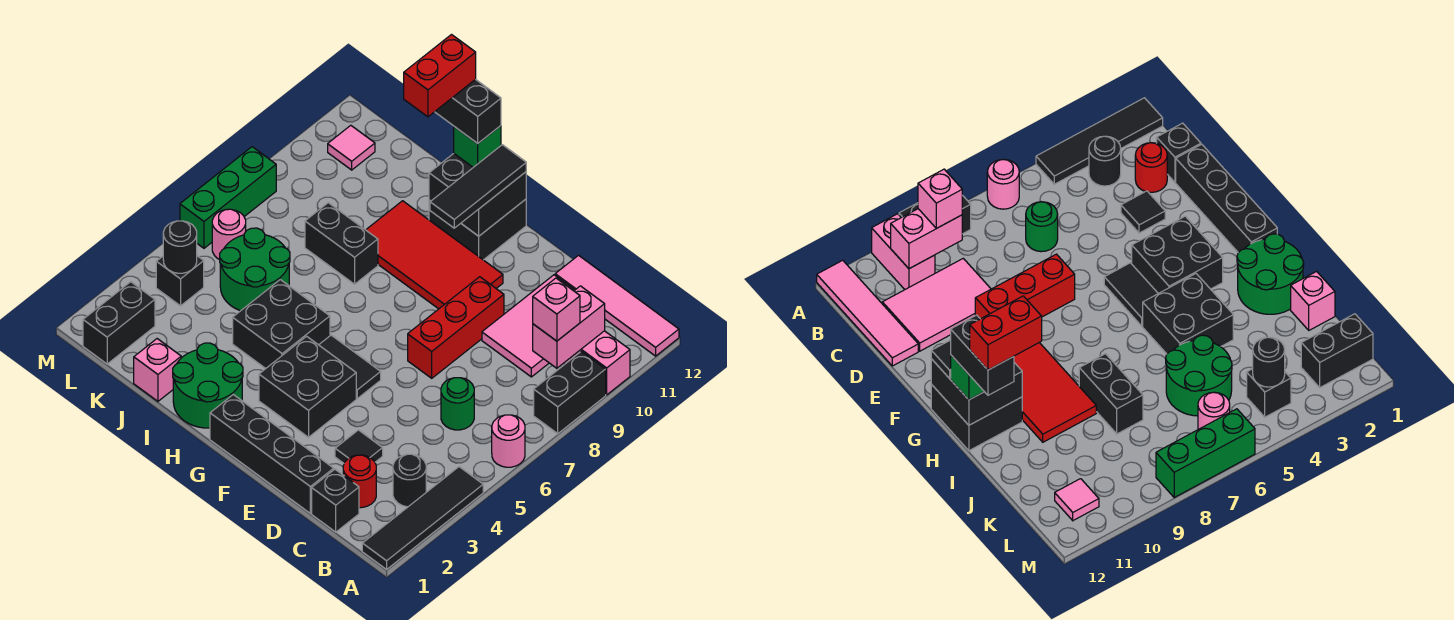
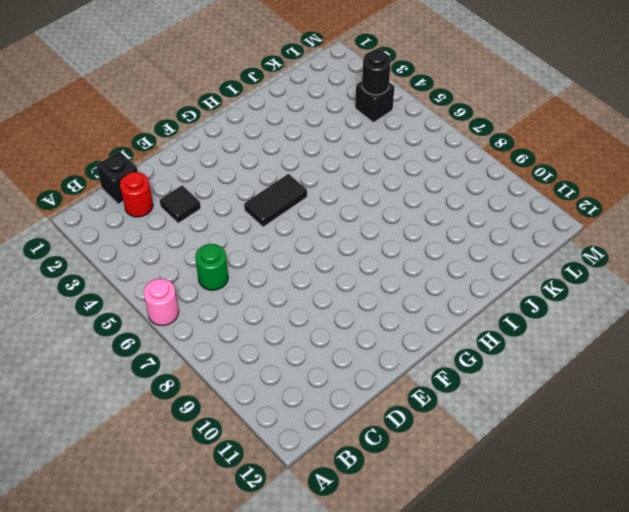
none -> black 1x4 tile [362,467,483,569]
none -> black 1x2 brick [534,351,606,434]
none -> pink 1x2 brick [564,331,630,395]
none -> pink 1x4 tile [555,255,679,356]

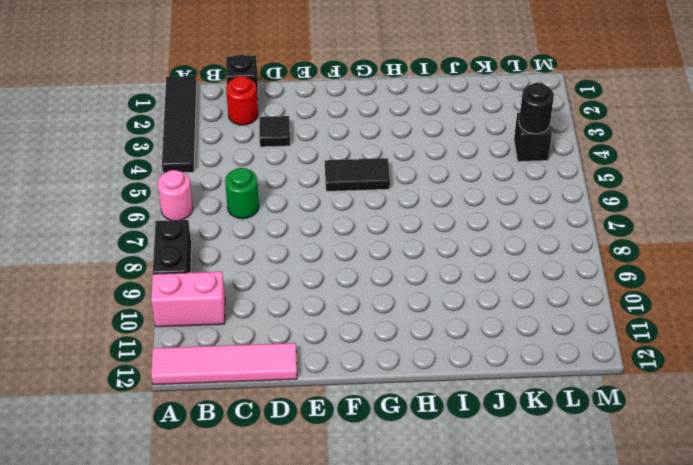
none -> black 1x1 round brick [393,454,426,507]
none -> pink 2x3 tile [482,275,575,377]
none -> black 1x4 brick [210,395,334,513]
none -> red 1x3 brick [408,277,504,378]

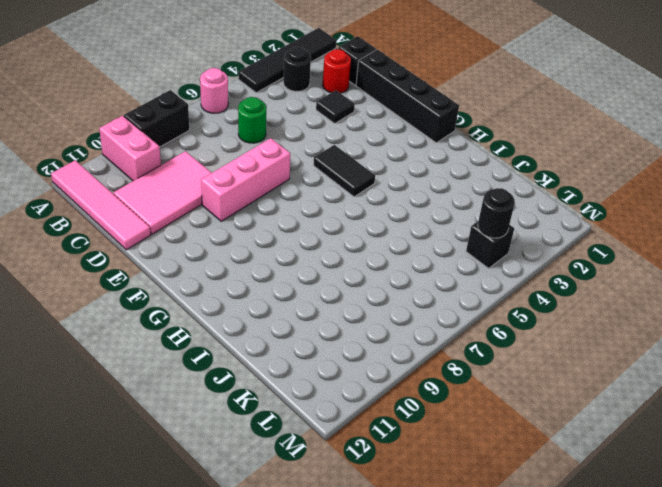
pink 1x3 brick [201,138,290,221] -> red 1x3 brick [408,277,504,378]
none -> black 2x2 brick [259,336,356,437]
none -> red 2x4 tile [366,201,503,309]
none -> black 2x2 brick [429,199,526,260]
none -> green 2x2 round brick [173,343,243,428]

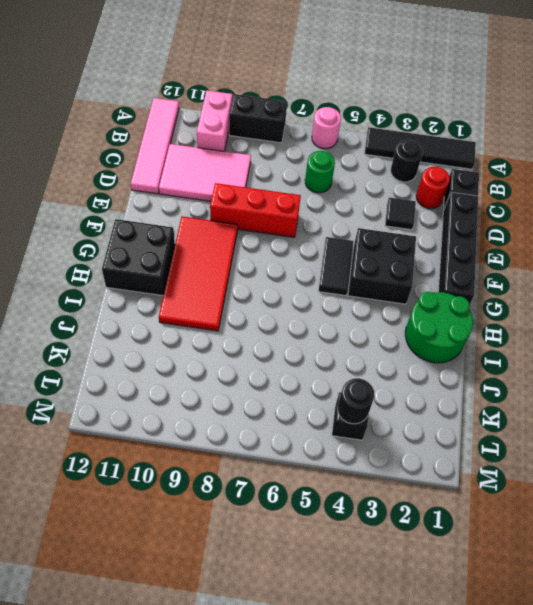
none -> black 2x2 brick [233,280,330,369]
none -> black 1x2 brick [305,203,378,284]
none -> pink 1x1 brick [134,339,181,401]
none -> green 2x2 round brick [220,228,290,311]

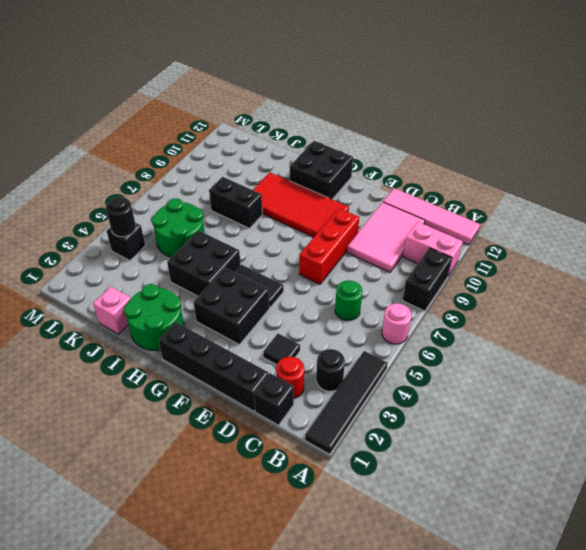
none -> black 1x2 brick [83,282,155,364]
none -> pink 1x1 round brick [212,209,246,260]
none -> pink 1x1 tile [328,125,375,170]
none -> green 1x3 brick [180,147,276,248]

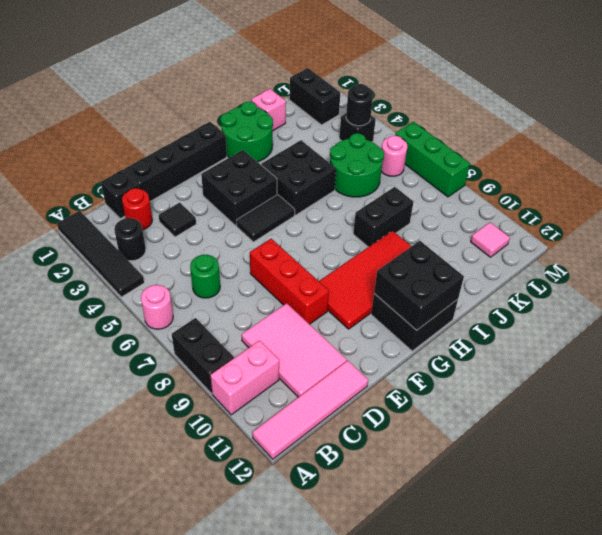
none -> pink 1x2 brick [533,286,605,368]
none -> pink 1x1 brick [533,278,580,341]
none -> black 1x3 tile [430,145,526,228]
none -> green 1x1 brick [454,126,501,167]

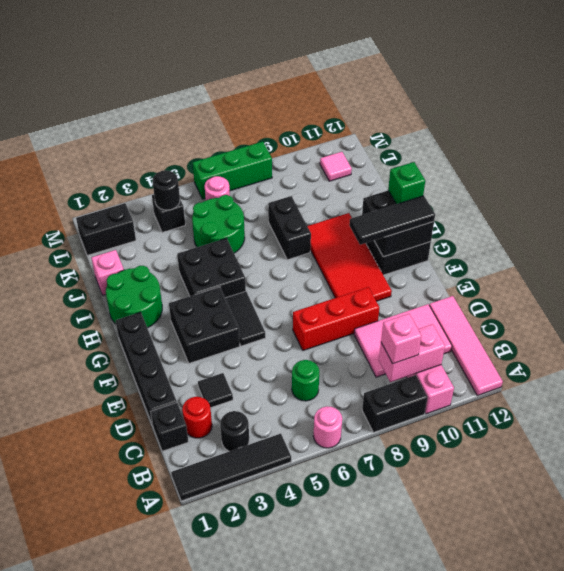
none -> black 1x2 brick [435,79,501,143]
none -> red 1x2 brick [404,35,476,117]

